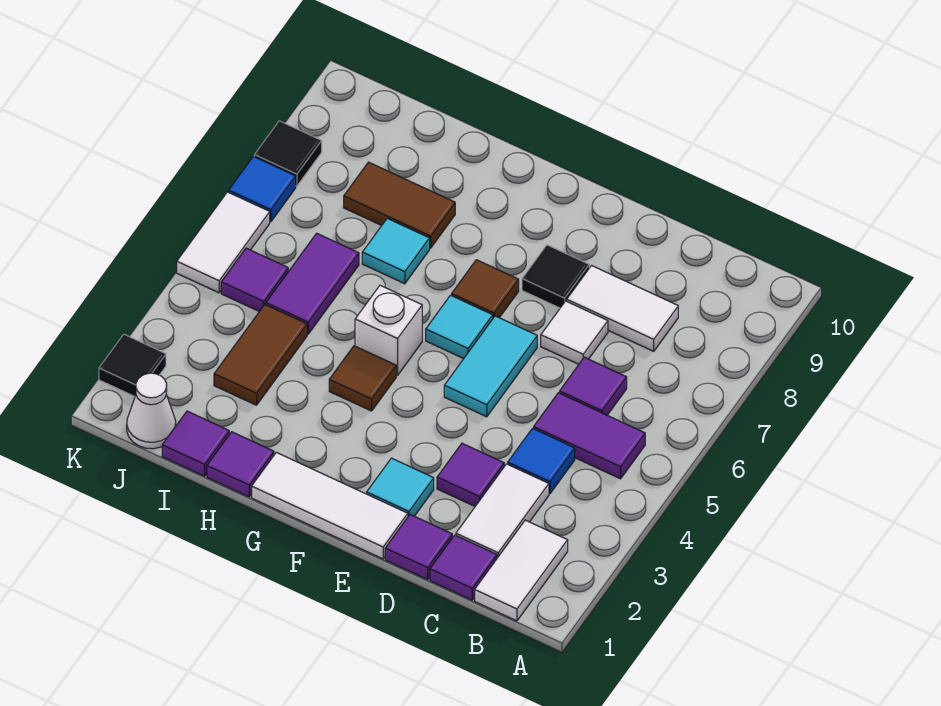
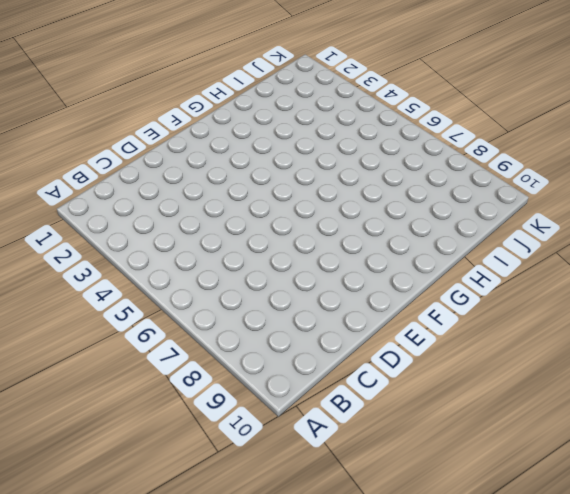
none -> white 1x2 tile [475,520,568,621]
none -> purple 1x2 tile [534,393,645,479]
none -> purple 1x1 tile [430,535,497,600]
none -> white 1x2 tile [456,464,549,558]

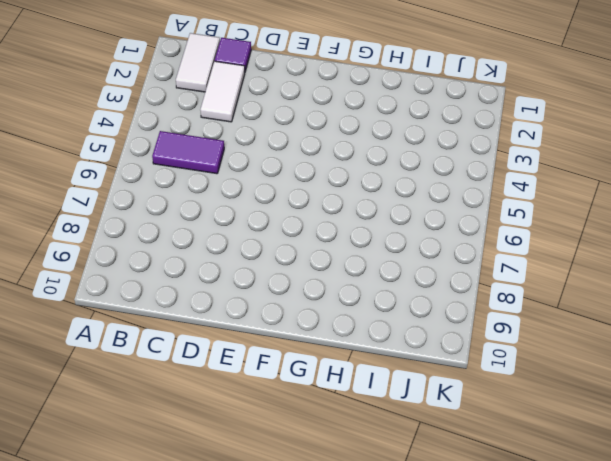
none -> blue 1x1 tile [508,428,575,494]
none -> purple 1x1 tile [560,357,627,415]
none -> white 1x2 tile [567,266,678,351]
none -> purple 1x1 tile [385,515,452,580]

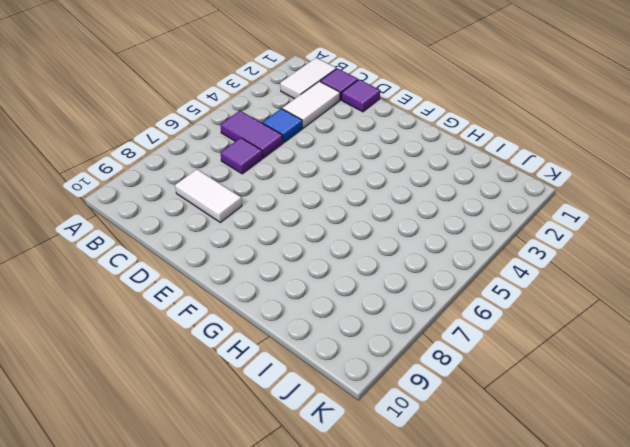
none -> purple 1x1 tile [437,443,504,506]
none -> white 1x1 tile [541,301,608,364]
none -> white 1x3 tile [252,452,408,559]
none -> cyan 1x1 tile [367,458,434,516]

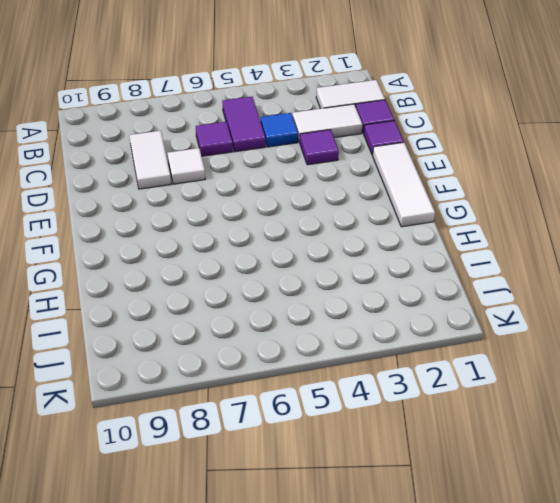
none -> cyan 1x1 tile [367,458,434,516]
none -> cyan 1x2 tile [444,316,537,417]
none -> black 1x1 tile [522,245,589,308]
none -> cyan 1x1 tile [426,295,493,359]

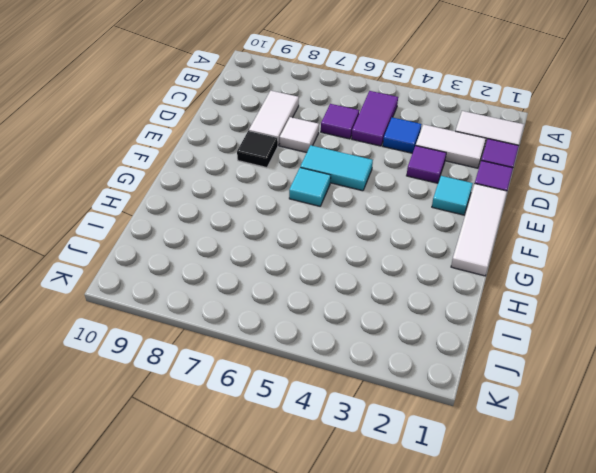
none -> brown 1x1 tile [452,260,519,318]
none -> brown 1x1 tile [329,346,396,411]
none -> white 1x1 brick [355,285,422,375]
none -> purple 1x1 tile [207,432,274,497]

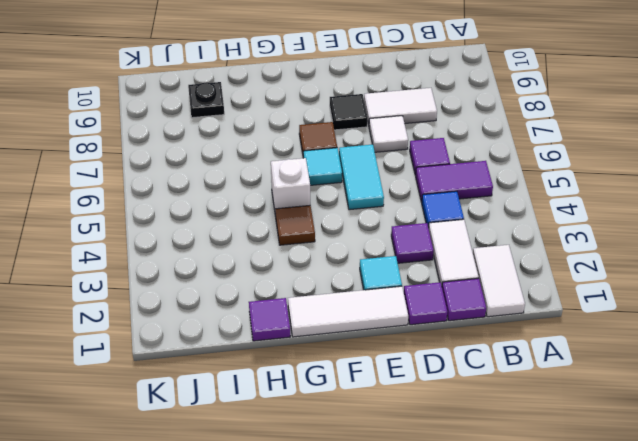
black 1x1 plate [188,82,224,118] -> none
none -> cyan 1x1 tile [362,218,430,284]
none -> brown 1x2 tile [344,162,455,248]
none -> purple 1x1 tile [162,411,229,476]
none -> brown 1x2 tile [214,305,307,405]

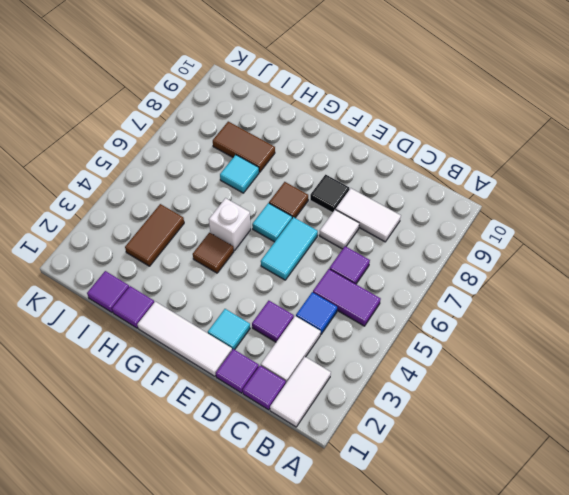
none -> purple 1x2 tile [266,233,359,334]
none -> white 1x1 cone [127,373,176,449]
none -> purple 1x1 tile [221,248,288,311]
none -> black 1x1 tile [99,334,166,396]

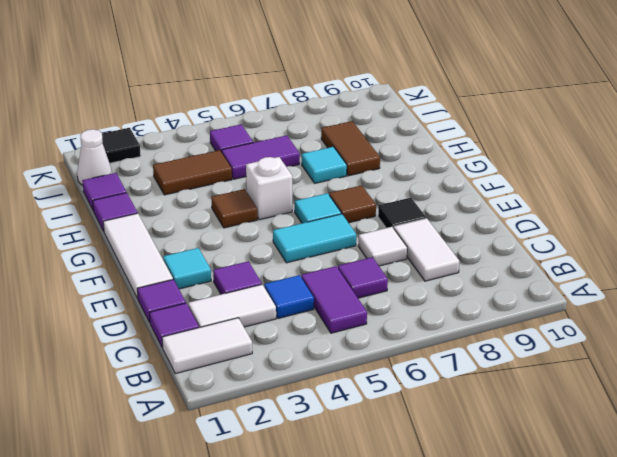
none -> white 1x2 tile [177,192,270,293]
none -> blue 1x1 tile [229,156,296,222]
none -> black 1x1 tile [254,121,322,186]

